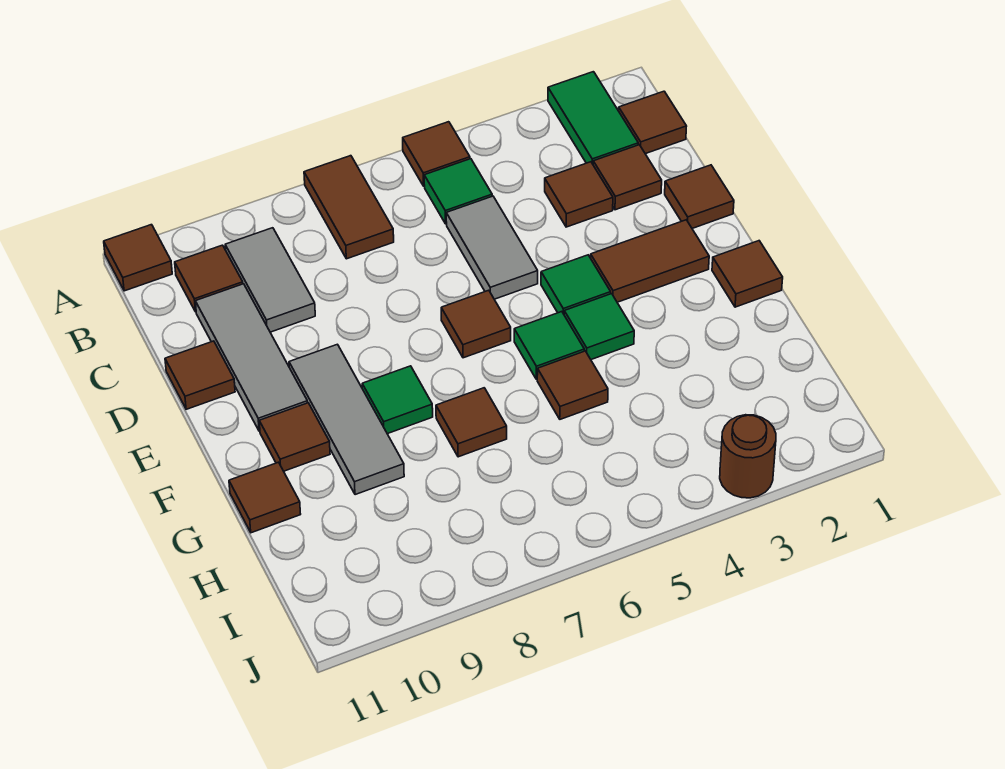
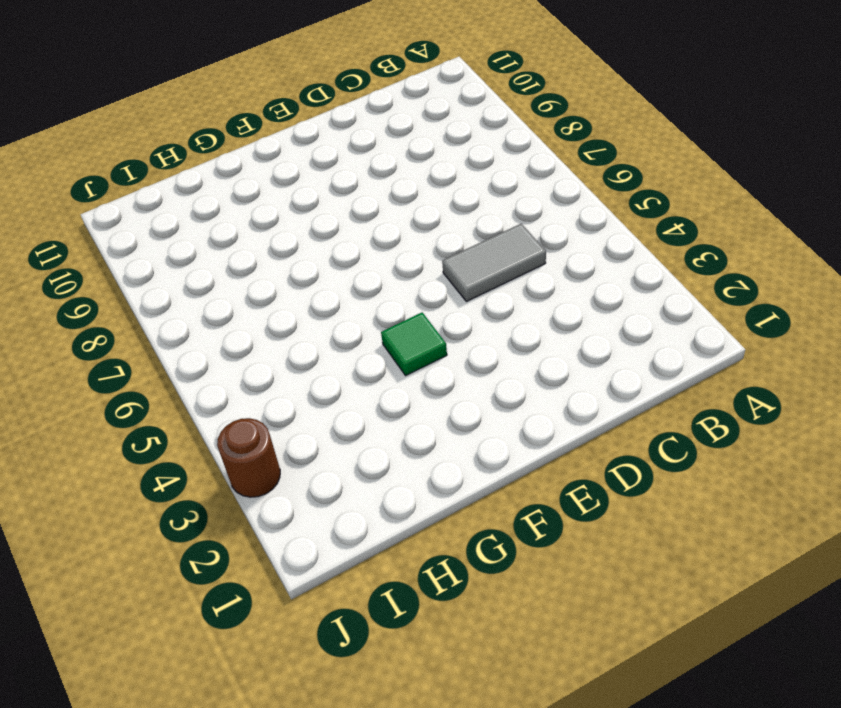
none -> green 1x2 tile [548,72,638,164]
none -> brown 1x1 tile [403,122,470,186]
none -> brown 1x2 tile [304,156,394,259]

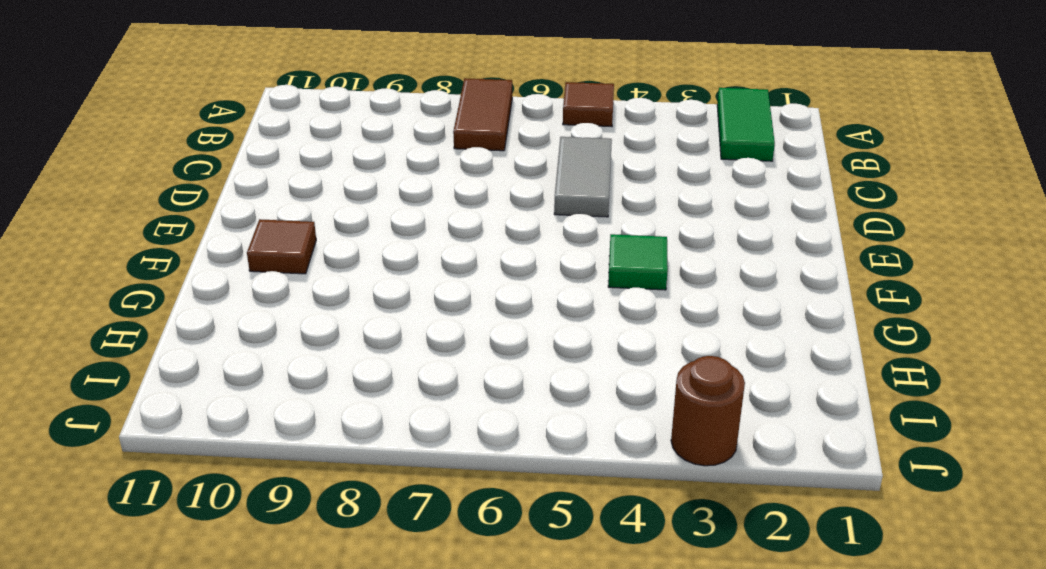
none -> brown 1x1 tile [104,225,172,291]
none -> brown 1x1 tile [619,91,687,154]
none -> green 1x1 tile [424,159,492,224]

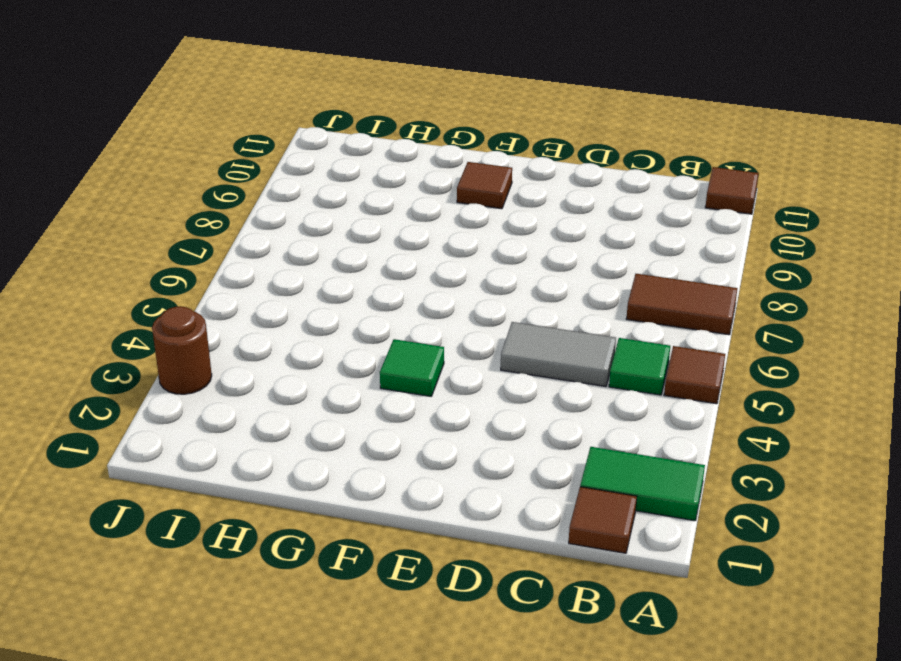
none -> grey 1x2 tile [225,228,315,332]
none -> brown 1x1 tile [175,245,243,312]
none -> brown 1x1 tile [593,145,662,210]

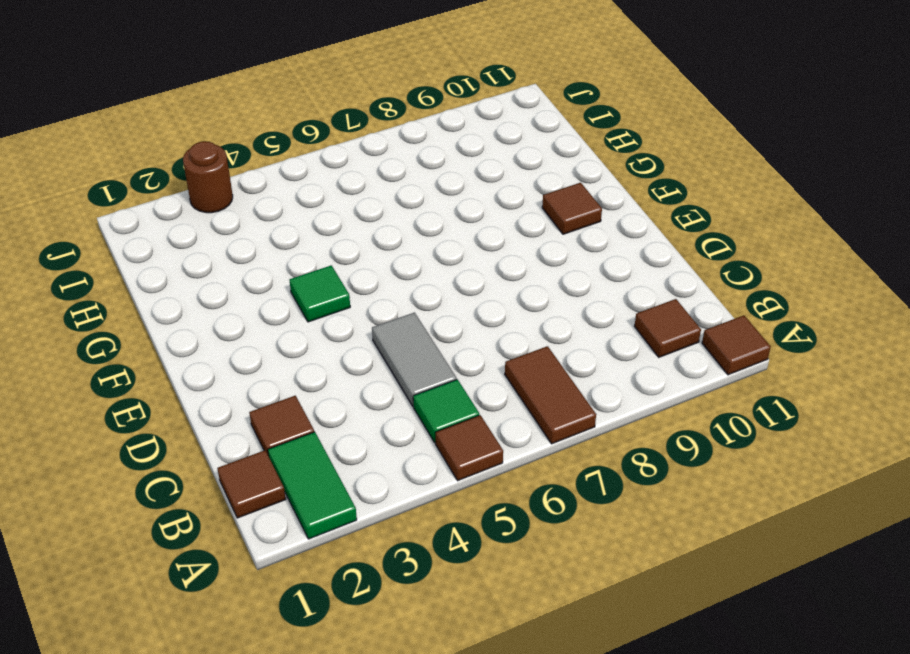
none -> grey 1x2 tile [225,228,315,332]
none -> brown 1x1 tile [545,162,613,227]
none -> grey 1x3 tile [195,284,308,431]

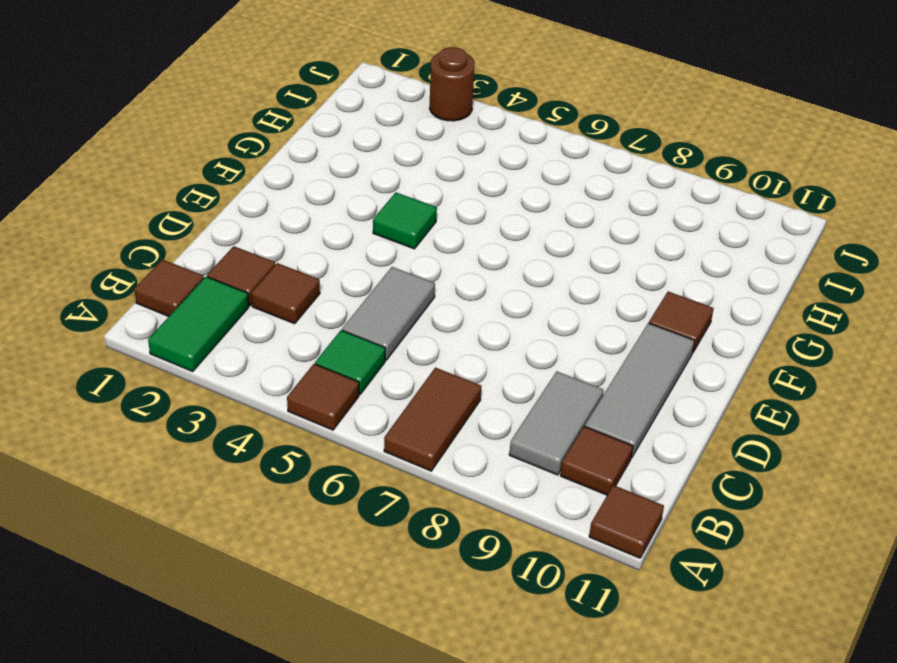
none -> brown 1x1 tile [665,165,734,228]
none -> brown 1x1 tile [165,341,235,409]
none -> brown 1x2 tile [591,220,709,302]

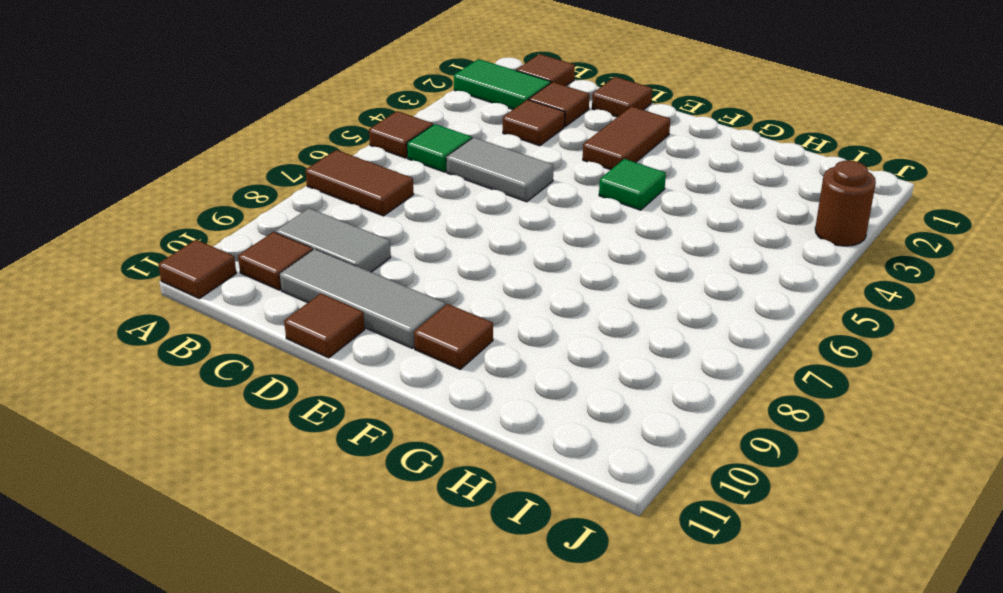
none -> green 1x1 tile [541,255,611,314]
none -> brown 1x1 tile [441,290,511,358]
none -> grey 1x3 tile [289,344,404,495]

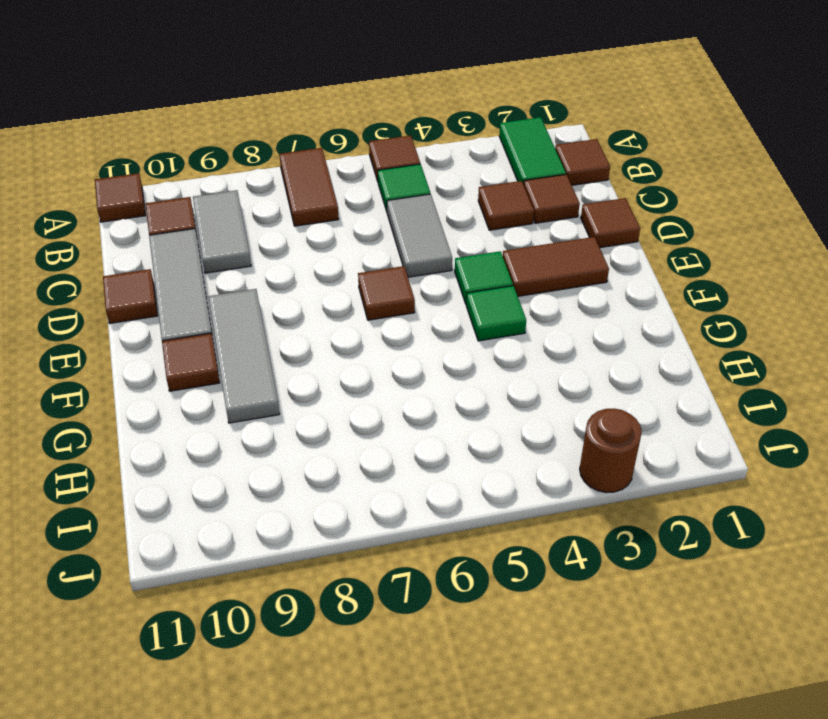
none -> brown 1x1 tile [712,241,783,307]
none -> green 1x1 tile [514,312,584,379]
none -> green 1x1 tile [362,366,433,434]

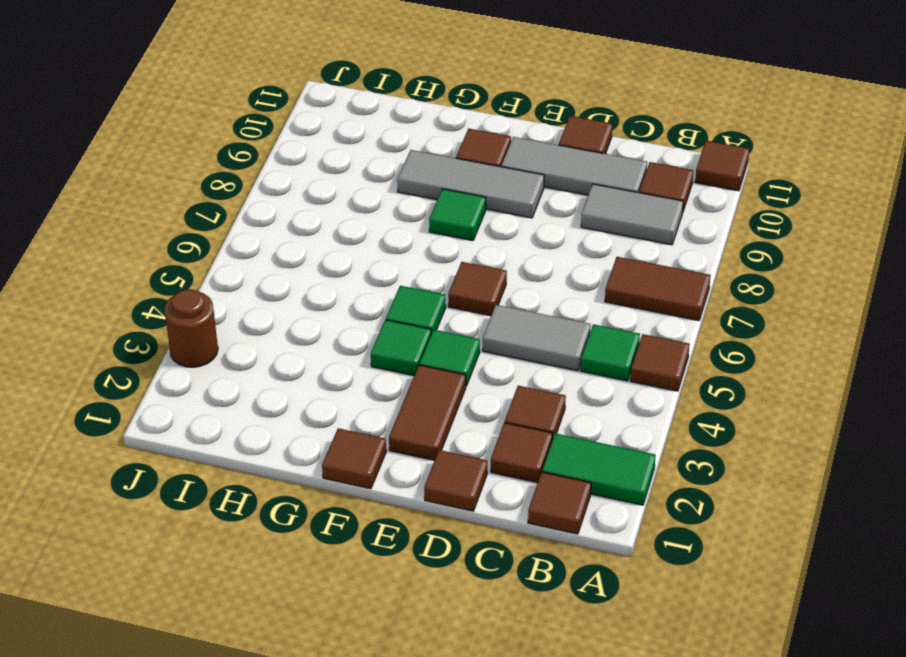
none -> brown 1x1 tile [537,351,608,419]
none -> brown 1x1 tile [436,388,507,457]
none -> brown 1x1 tile [229,462,301,533]

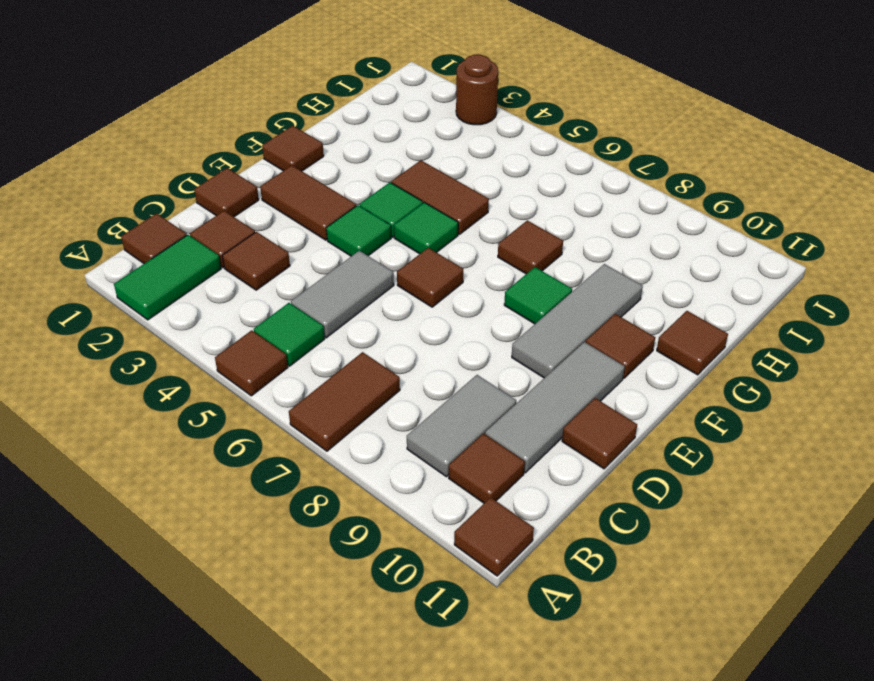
brown 1x2 tile [391,160,489,234] -> brown 1x1 tile [537,351,608,419]

